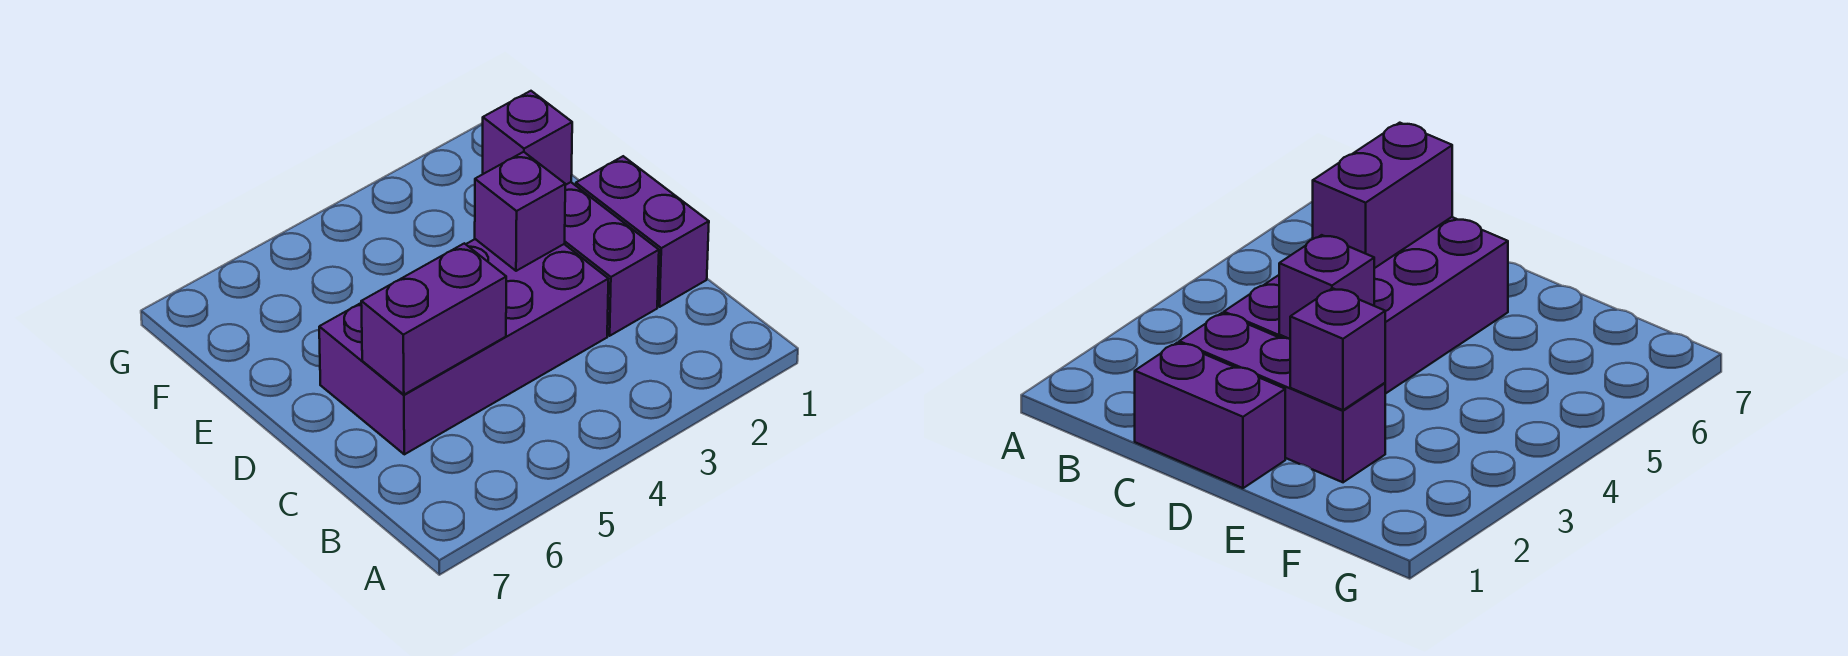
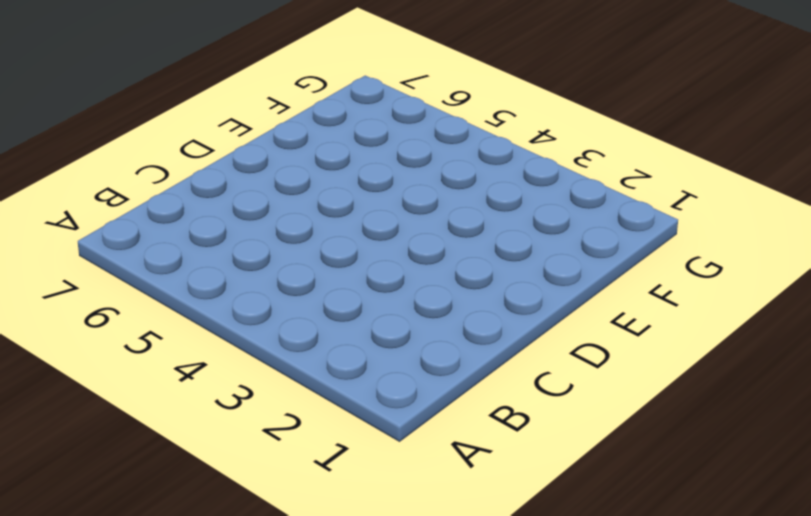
none -> purple 1x2 brick [576,156,709,307]
none -> purple 1x3 brick [565,182,659,336]

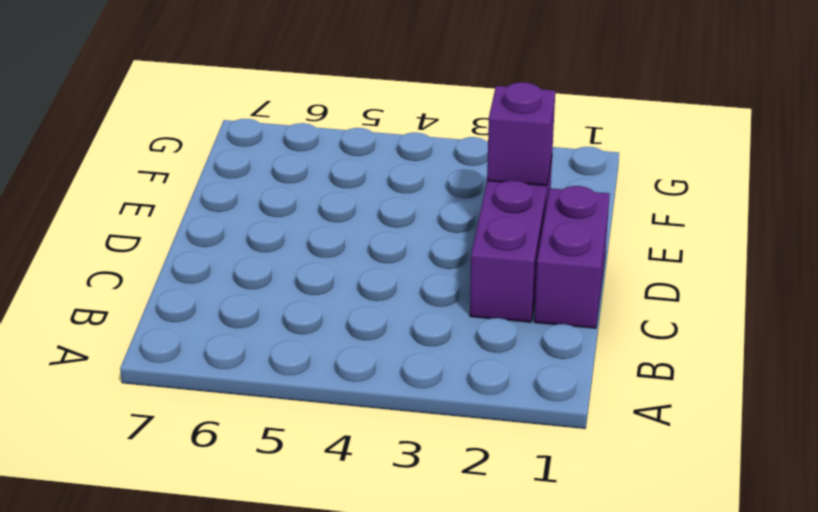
none -> purple 2x4 brick [319,239,608,454]
none -> purple 1x2 brick [361,243,506,395]

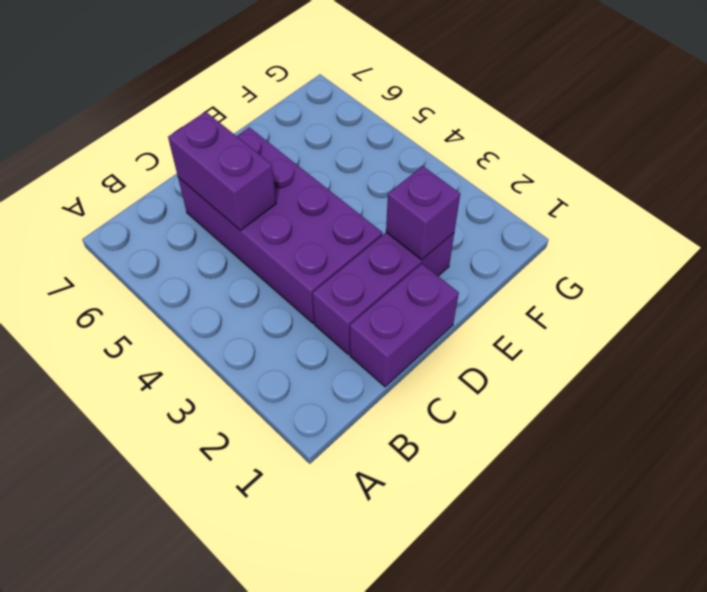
none -> purple 1x1 brick [475,152,565,271]

